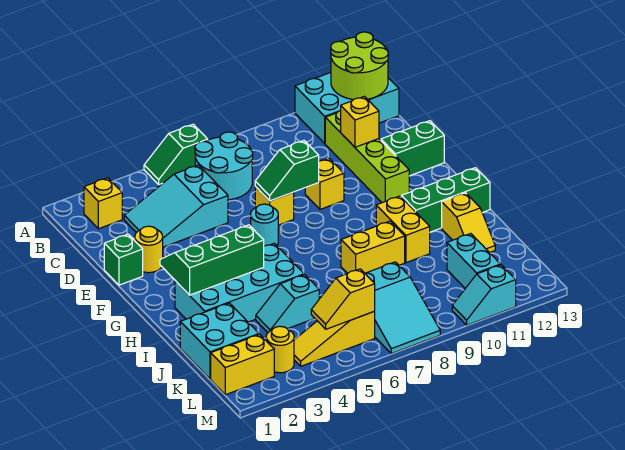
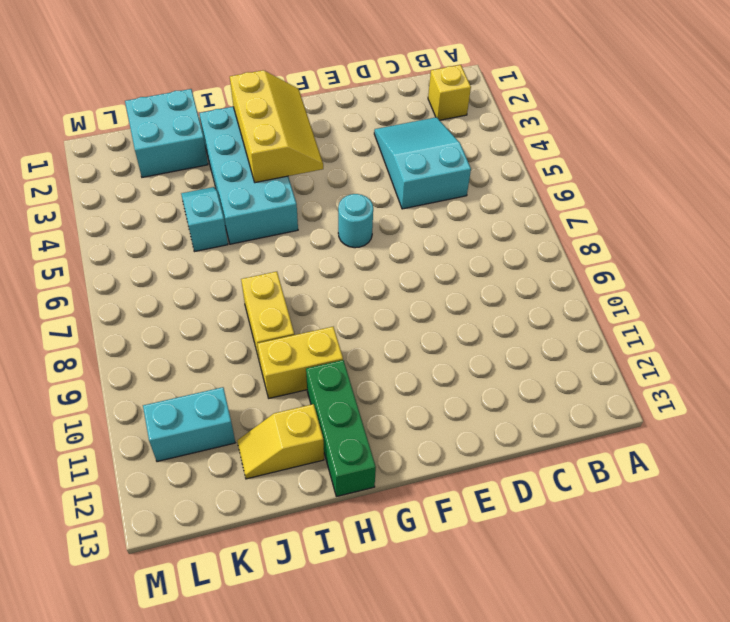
yellow 2x3 slope [230,70,323,183] -> green 2x3 slope [160,225,264,295]
none -> green 1x2 slope [144,124,208,185]
none -> cyan 2x3 brick [295,73,399,143]
none -> cyan 2x2 round brick [195,132,253,200]
none -> lime 1x4 brick [325,110,409,203]

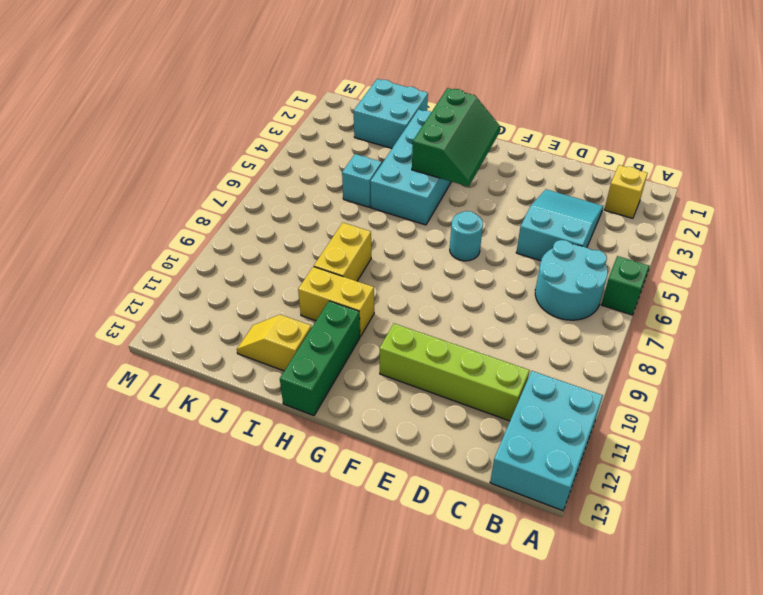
none -> green 1x1 brick [104,234,143,285]
none -> yellow 1x1 round brick [135,226,163,273]
none -> yellow 1x1 brick [255,187,294,225]
none -> yellow 1x1 brick [305,159,344,209]

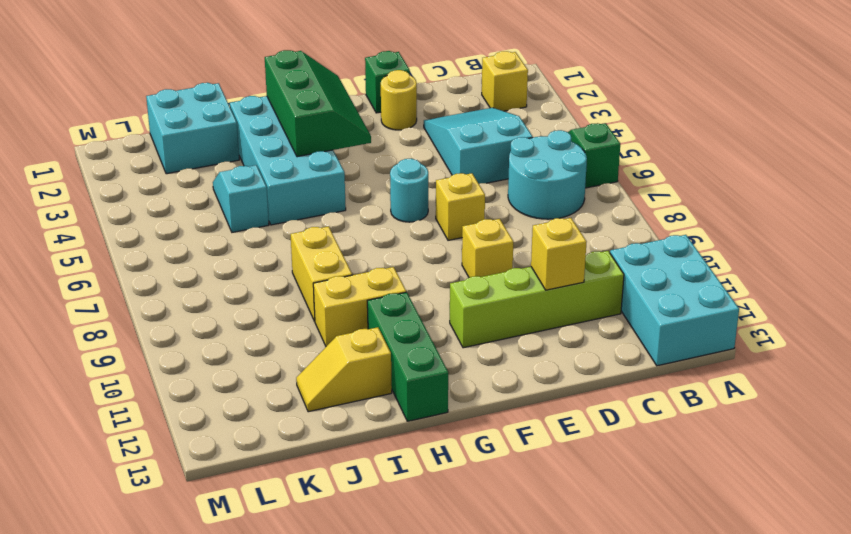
none -> green 1x2 brick [381,121,444,176]
none -> cyan 2x3 slope [365,262,440,354]
none -> cyan 1x2 brick [447,234,501,288]
none -> yellow 1x2 brick [211,334,274,395]

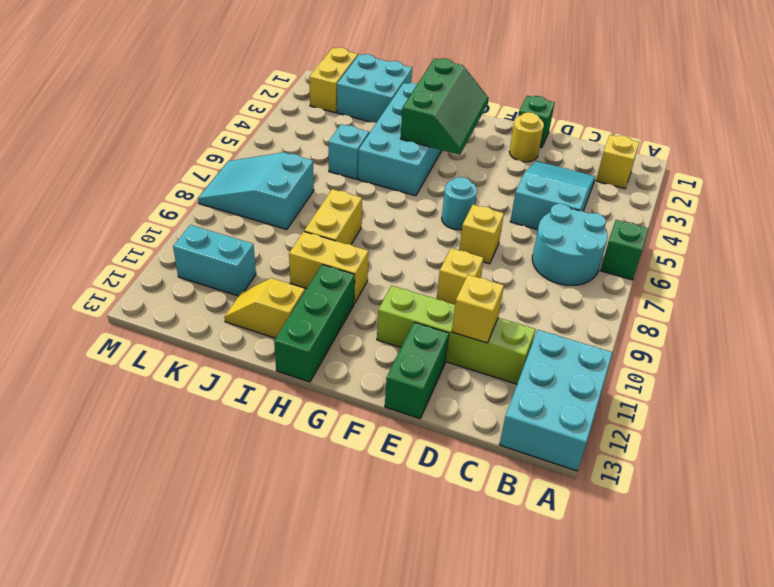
none -> yellow 1x1 round brick [266,326,294,373]
none -> yellow 1x3 slope [294,311,375,366]
none -> cyan 1x2 slope [452,265,516,325]
none -> lime 2x2 round brick [331,32,388,100]

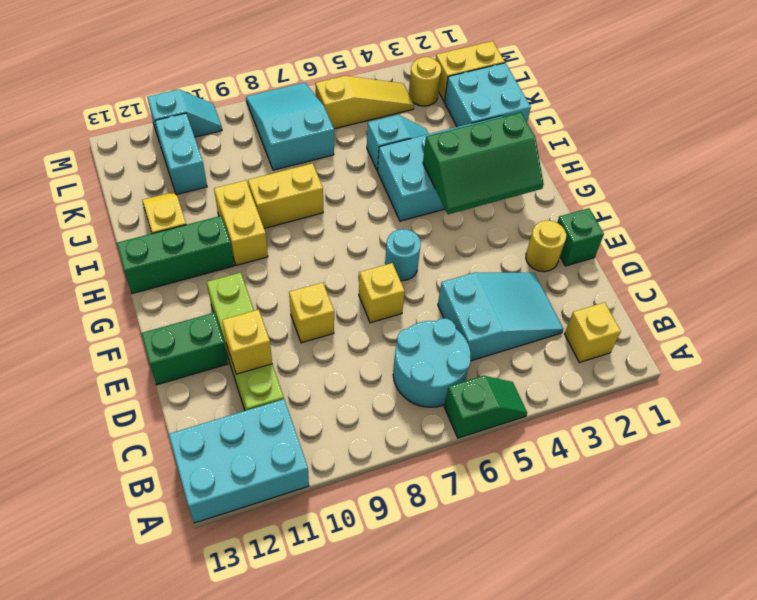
none -> lime 2x2 round brick [331,32,388,100]
none -> green 1x2 slope [255,141,319,201]
none -> yellow 1x2 slope [311,269,375,329]

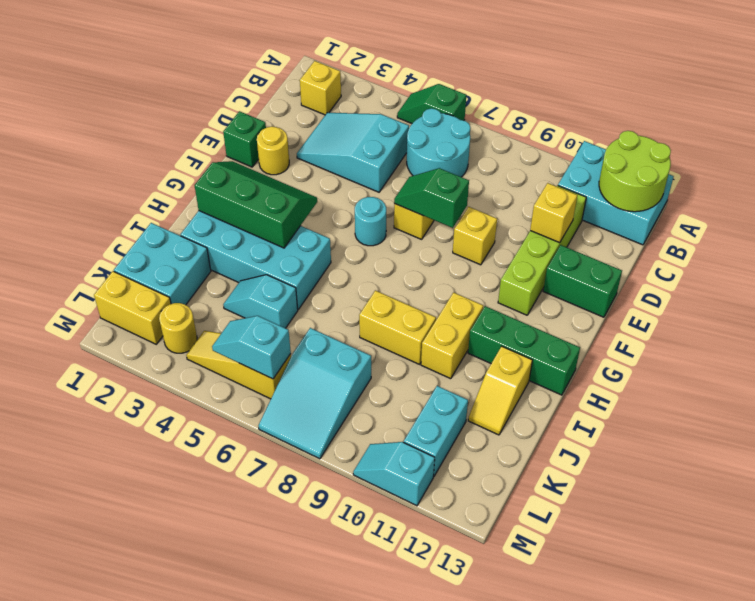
cyan 1x2 slope [212,316,291,379] -> yellow 1x2 slope [311,269,375,329]

